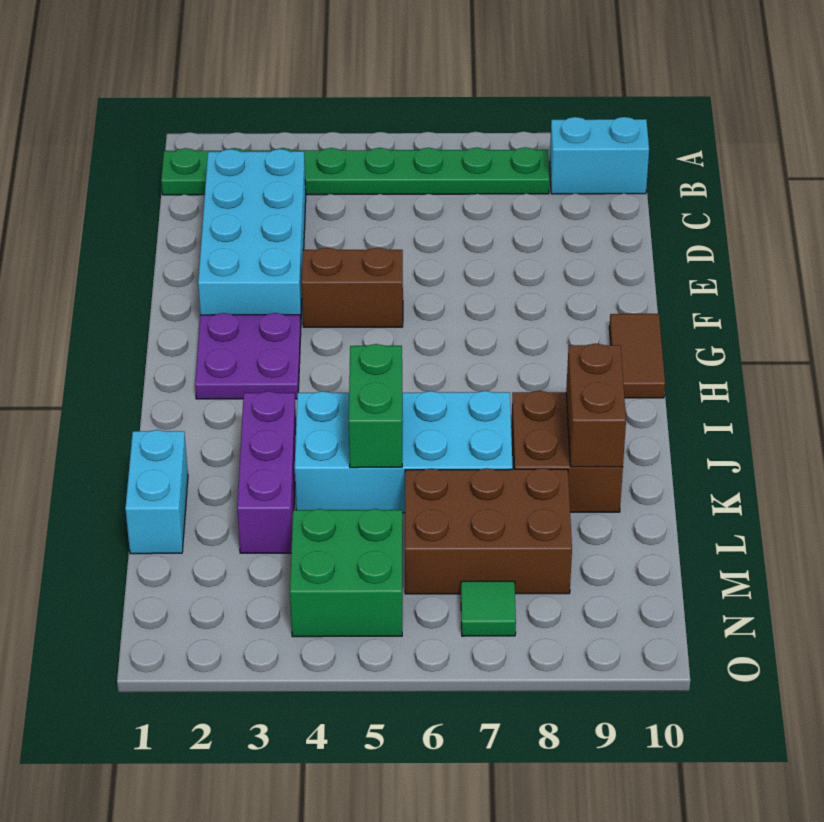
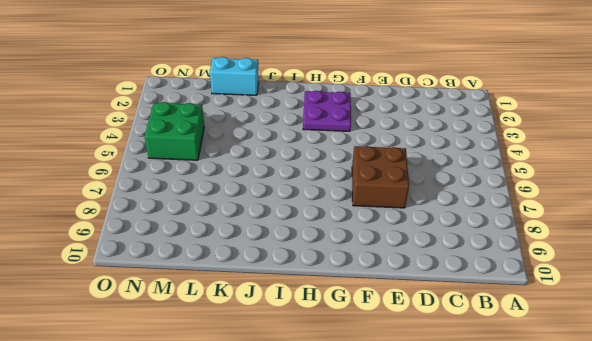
brown 2x2 brick [352,146,409,208] -> brown 2x2 brick moved to [511,391,623,512]
none -> green 1x8 plate [161,147,549,195]
none -> cyan 1x2 brick [550,117,649,194]
none -> cyan 2x4 brick [198,149,306,321]

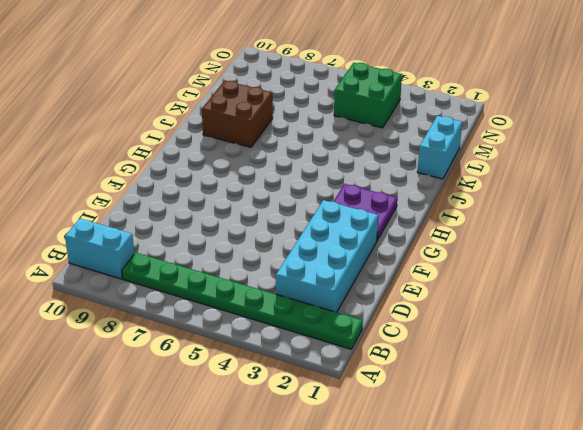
none -> brown 1x2 brick [302,248,403,327]
none -> brown 1x2 tile [609,314,665,398]
none -> purple 1x3 brick [237,391,296,553]

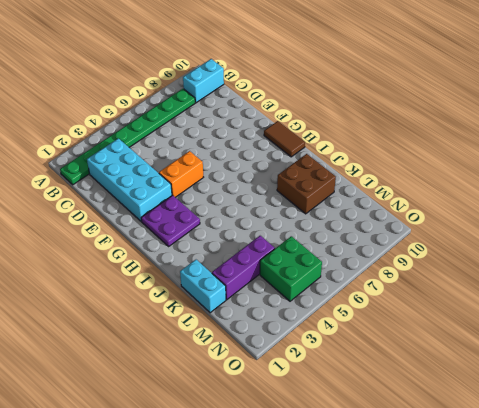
orange 1x2 brick [159,151,203,197] -> brown 1x2 brick [302,248,403,327]
purple 1x3 brick [212,236,275,300] -> purple 1x3 brick turned to [237,391,296,553]
none -> cyan 2x4 brick [295,391,513,513]
none -> brown 2x3 brick [405,468,572,594]
none -> green 1x1 tile [461,581,516,636]

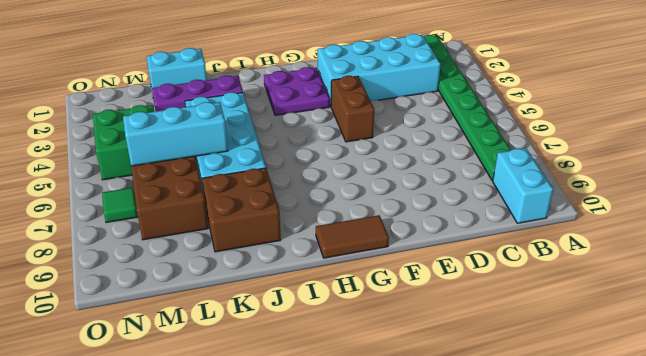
cyan 1x3 brick [123,102,228,166] -> none
none -> green 1x2 brick [349,344,402,468]
none -> brown 1x2 brick [566,343,626,467]

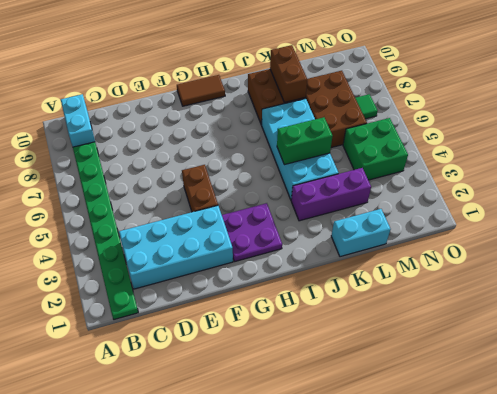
brown 1x2 brick [270,45,307,103] -> brown 1x2 brick turned to [566,343,626,467]

